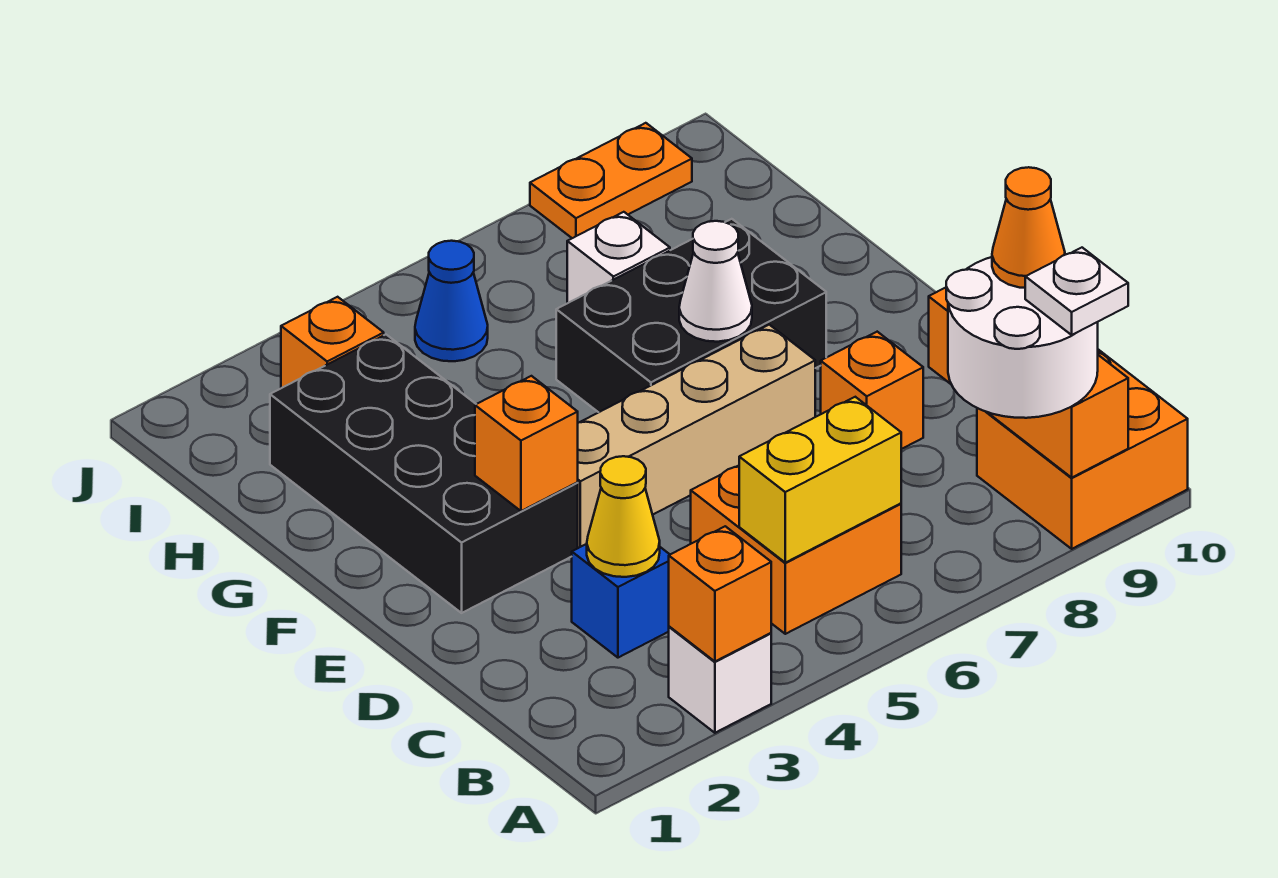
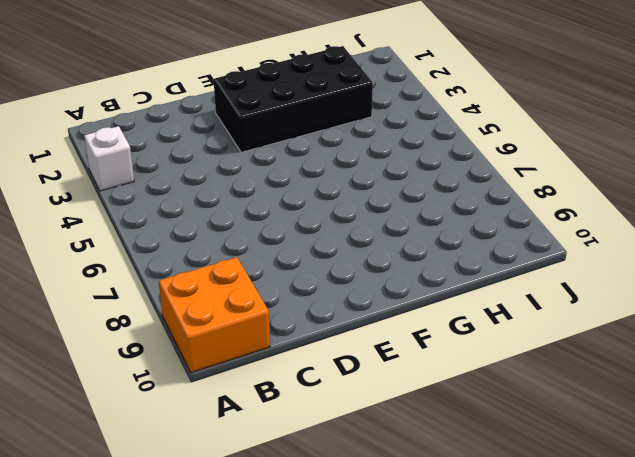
none -> orange 2x2 brick [691,466,901,634]
none -> blue 1x1 brick [572,544,670,658]
none -> orange 1x1 brick [821,332,923,449]

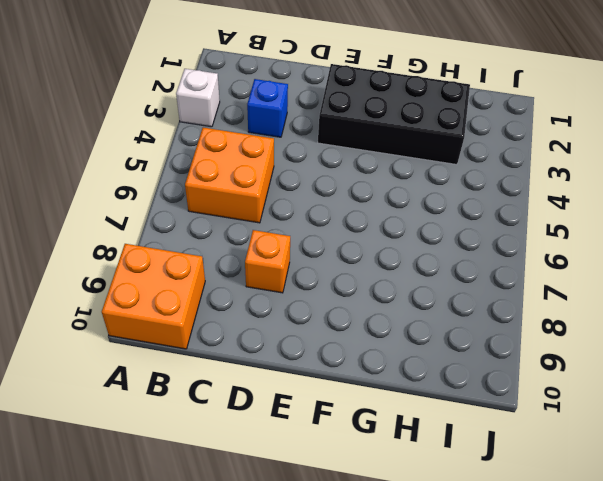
none -> tan 1x4 brick [577,325,815,548]
none -> black 2x3 brick [556,219,826,412]
none -> white 1x1 brick [567,212,670,303]

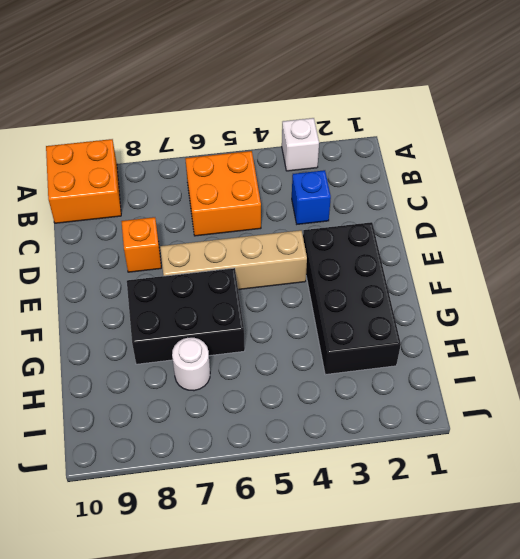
white 1x1 round brick [172,337,210,391] -> white 1x1 brick [567,212,670,303]
none -> orange 1x1 brick [281,297,384,388]
none -> blue 1x1 cone [415,241,488,361]
none -> orange 1x2 plate [530,123,692,238]

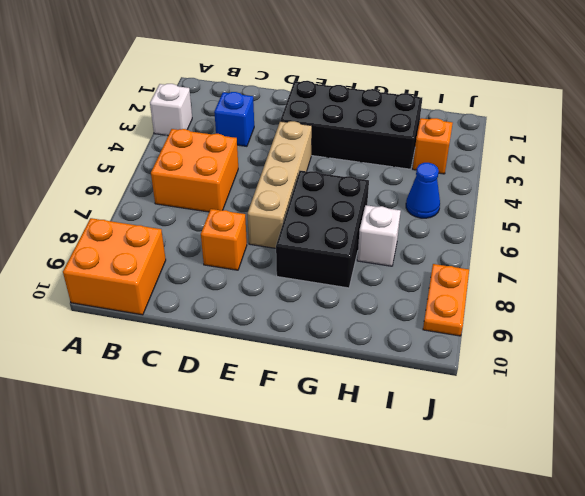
none -> orange 1x1 brick [669,526,771,661]
none -> orange 1x3 brick [929,288,1128,478]
none -> yellow 1x2 brick [739,397,901,563]

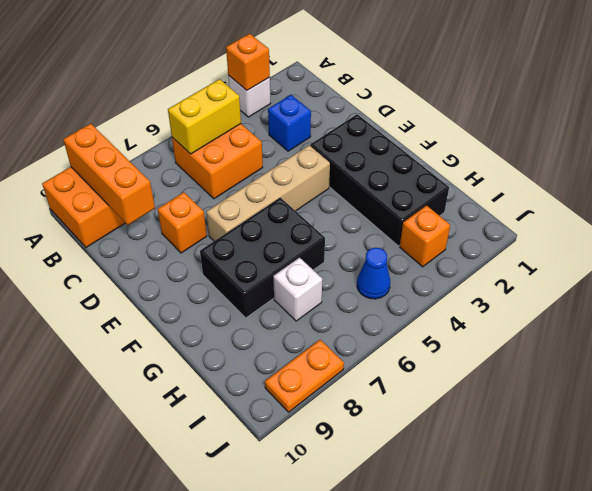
none -> yellow 1x1 cone [587,456,660,577]
none -> orange 1x1 brick [475,376,578,511]
none -> white 1x1 cone [679,221,752,342]

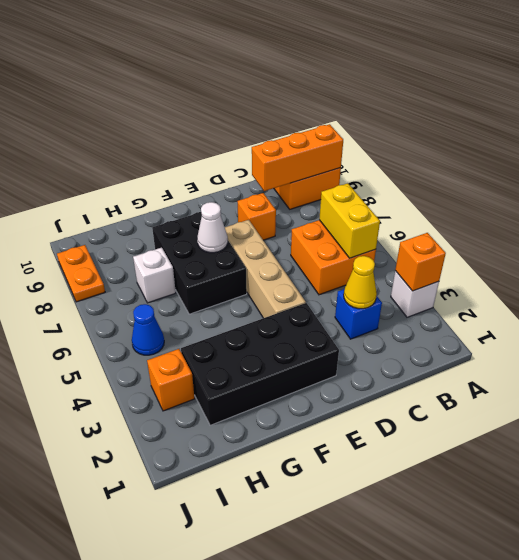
none -> orange 1x1 brick [475,376,578,511]
none -> white 2x2 round brick [946,257,1098,418]
none -> white 1x1 plate [1025,248,1128,335]

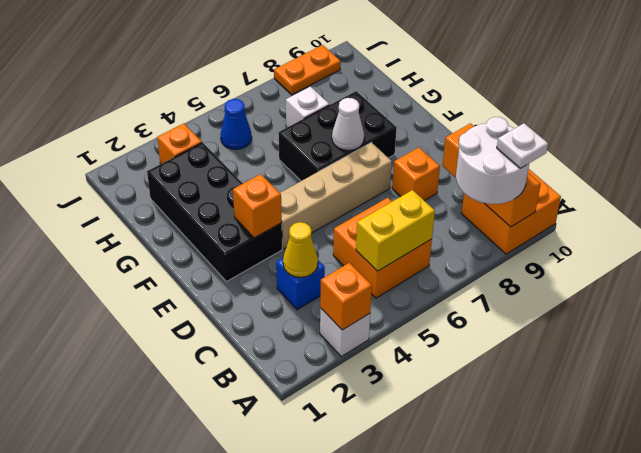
none -> orange 1x1 cone [992,167,1065,288]

